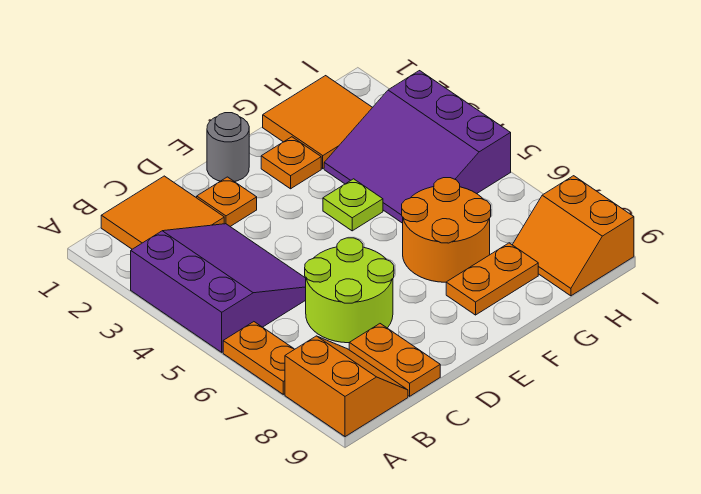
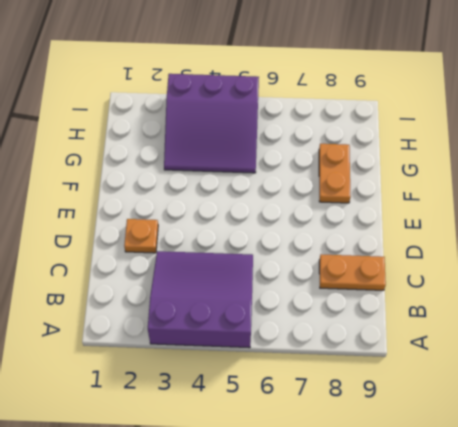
none -> orange 1x2 plate [223,322,294,394]
none -> orange 2x2 slope [285,336,408,437]
none -> orange 2x2 tile [101,176,224,249]

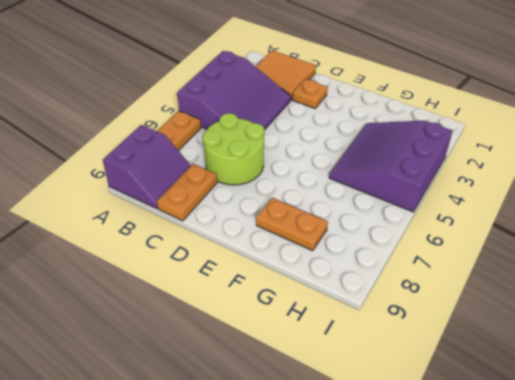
purple 2x2 slope [103,125,191,209] -> orange 2x2 slope [285,336,408,437]
none -> grey 1x1 round brick [207,113,249,182]
none -> orange 1x1 plate [261,137,321,189]
none -> lime 1x1 plate [323,179,383,231]

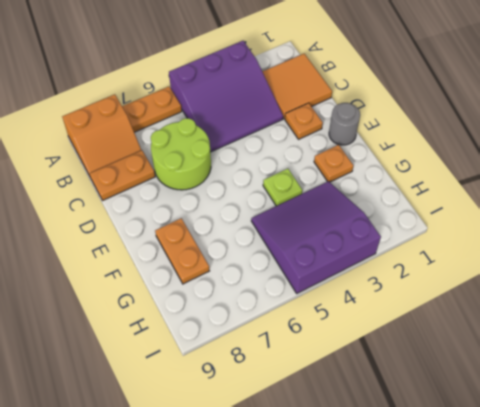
none -> orange 2x2 round brick [402,178,491,282]
none -> orange 2x2 tile [263,76,373,169]
none -> orange 2x2 slope [513,176,634,296]

